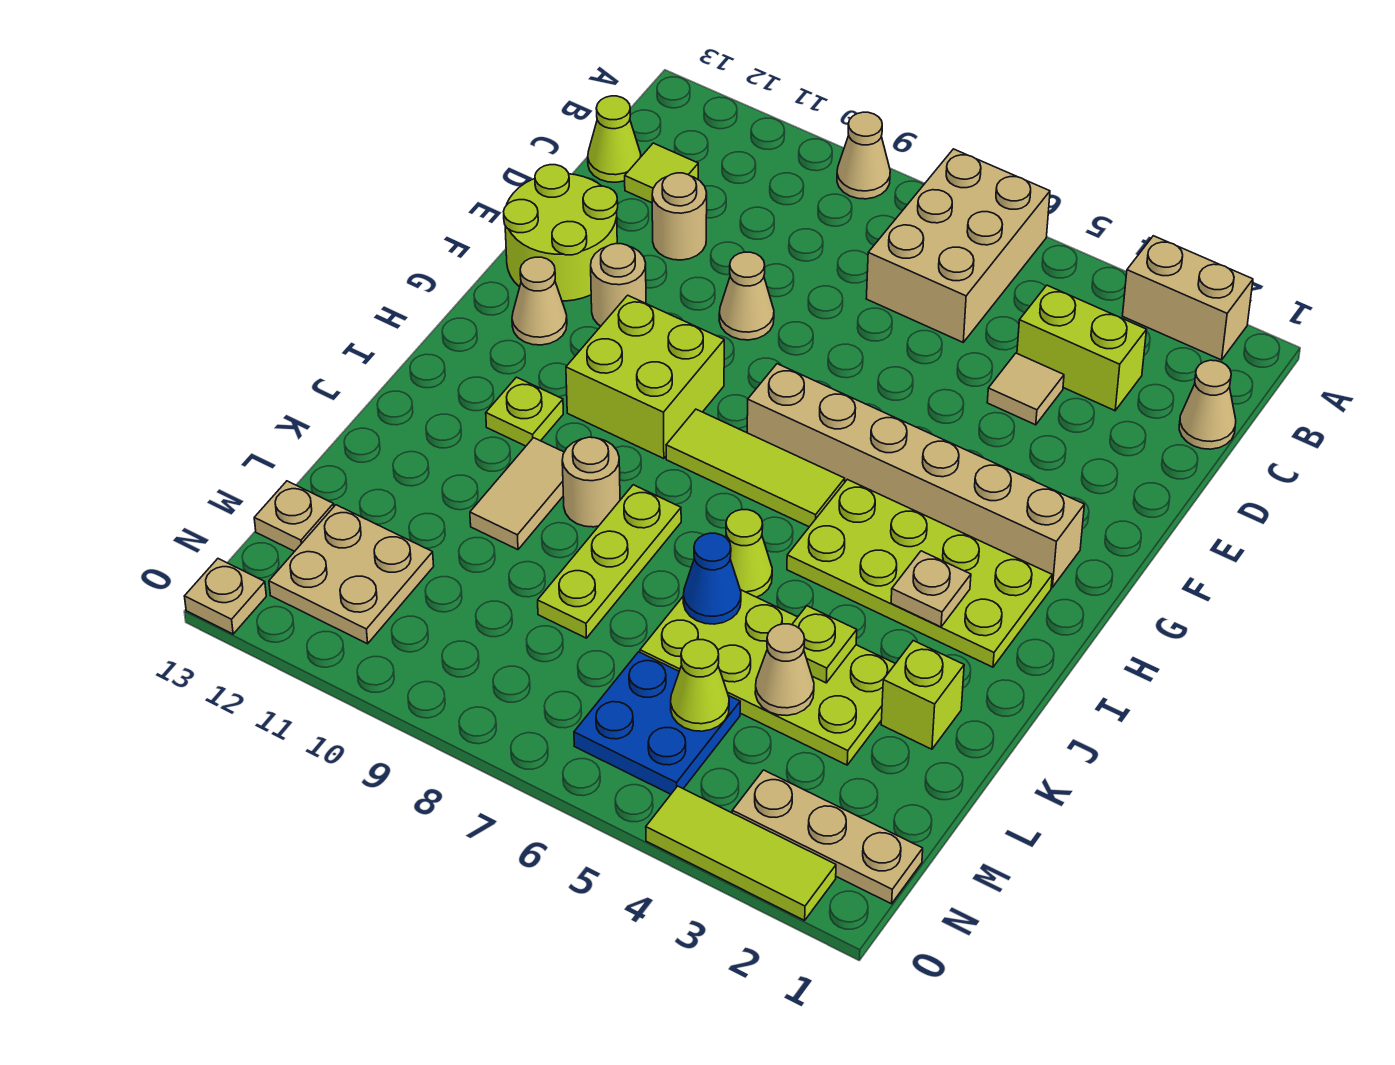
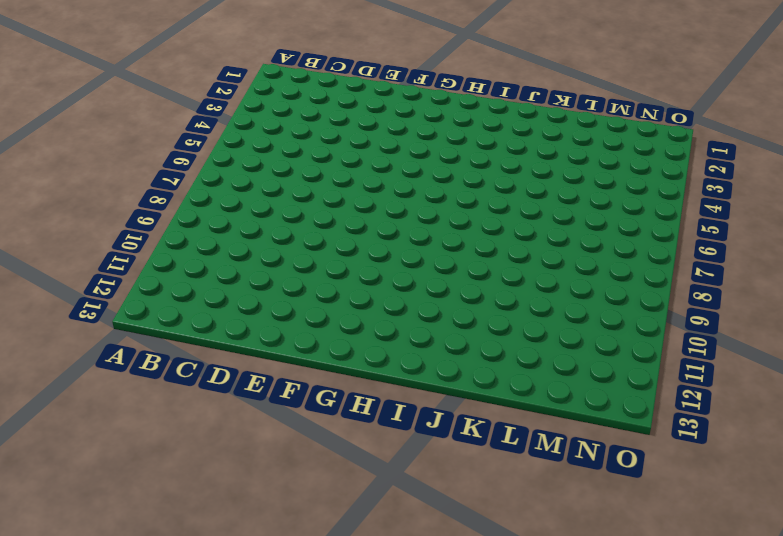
none -> tan 1x2 brick [1123,236,1253,360]
none -> tan 2x3 brick [866,149,1050,342]
none -> tan 1x1 cone [837,112,890,199]
none -> tan 1x1 cone [1179,360,1236,449]

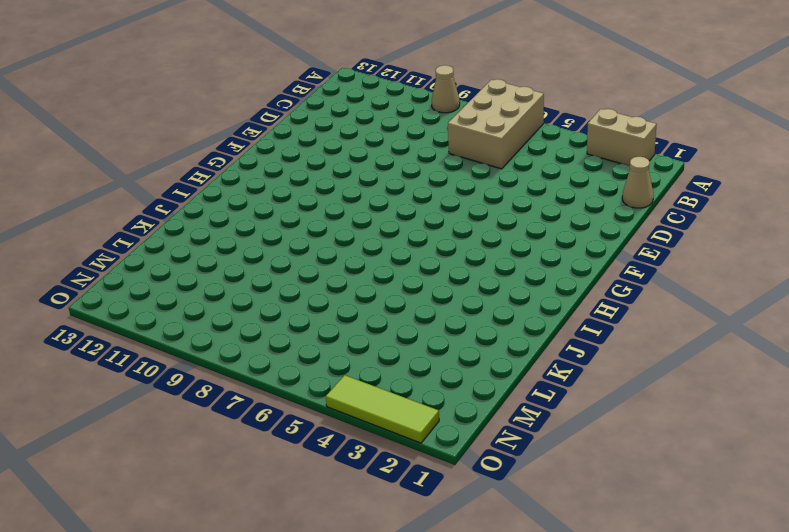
none -> lime 1x2 brick [1017,285,1146,411]
none -> lime 1x1 tile [625,143,698,203]
none -> lime 1x1 cone [588,96,641,182]
none -> tan 1x1 tile [987,353,1064,425]

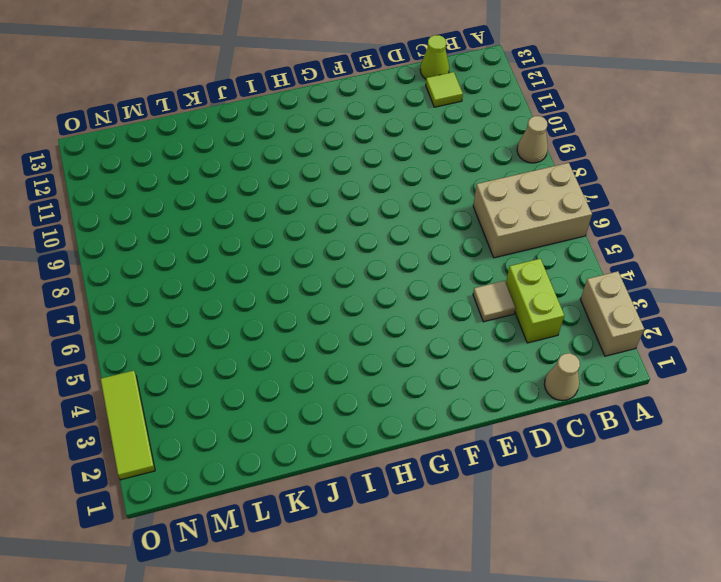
none -> tan 1x1 round brick [652,173,707,260]
none -> tan 1x1 cone [719,252,774,340]
none -> lime 2x2 round brick [504,165,618,301]
none -> tan 1x1 round brick [591,244,646,326]

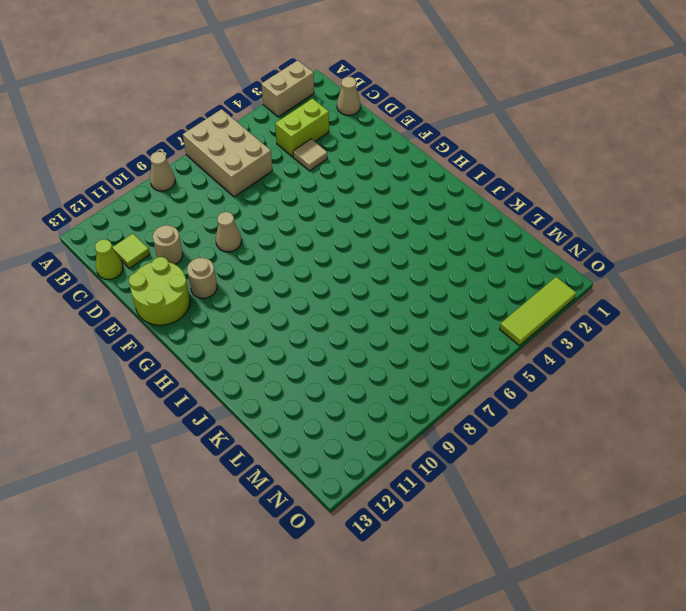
none -> tan 1x6 brick [747,364,1084,587]
none -> lime 2x2 brick [566,295,724,459]
none -> tan 1x1 cone [512,257,567,345]
none -> lime 2x4 plate [787,479,1052,667]

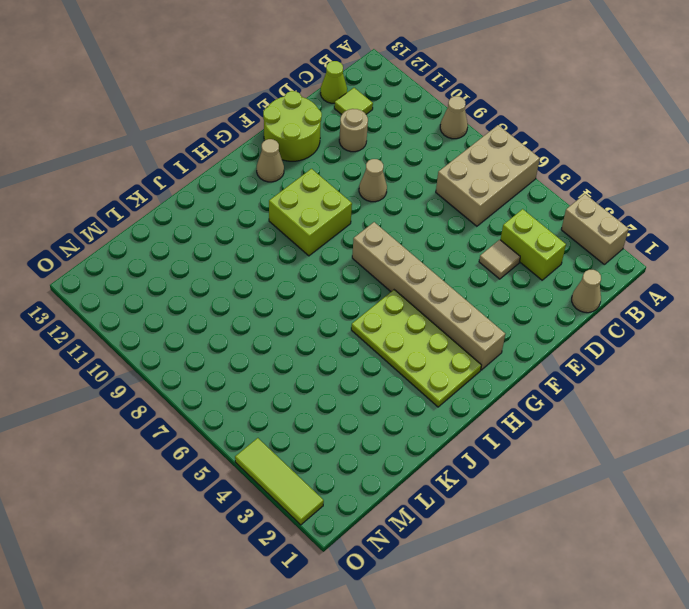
none -> tan 1x1 round brick [591,244,646,326]
none -> lime 1x3 tile [666,409,845,527]
none -> lime 1x1 plate [486,377,563,446]
none -> lime 1x1 cone [725,510,772,597]

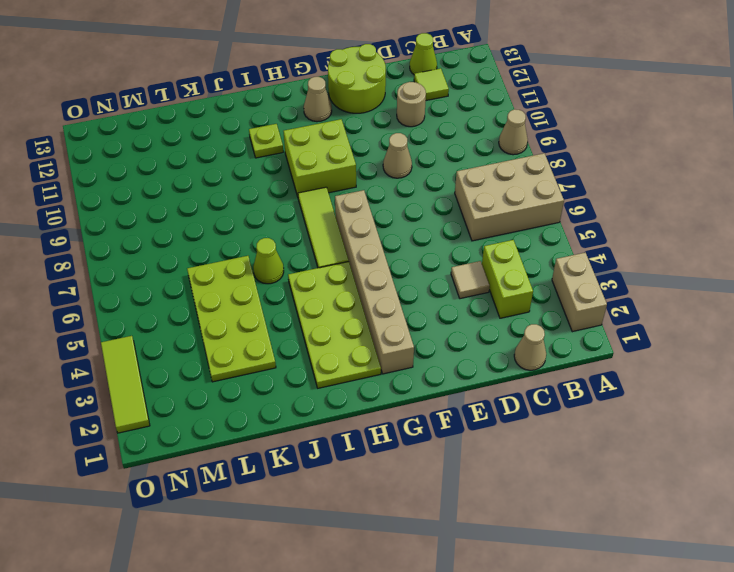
none -> tan 1x1 round brick [591,244,646,326]
none -> lime 1x3 plate [538,485,681,638]
none -> tan 1x1 round brick [562,437,620,527]
none -> tan 1x2 tile [470,438,564,550]

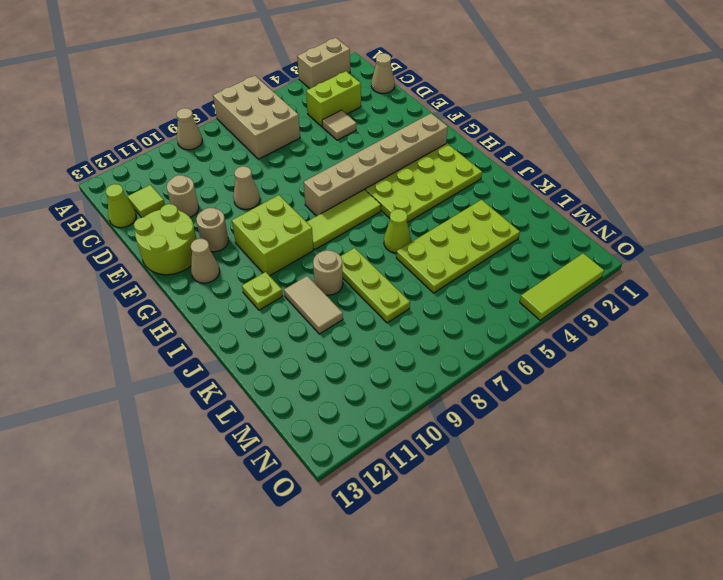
none -> lime 1x1 brick [881,641,964,749]
none -> blue 2x2 plate [574,652,740,794]
none -> tan 2x2 plate [269,505,434,644]
none -> tan 1x1 plate [254,481,334,551]

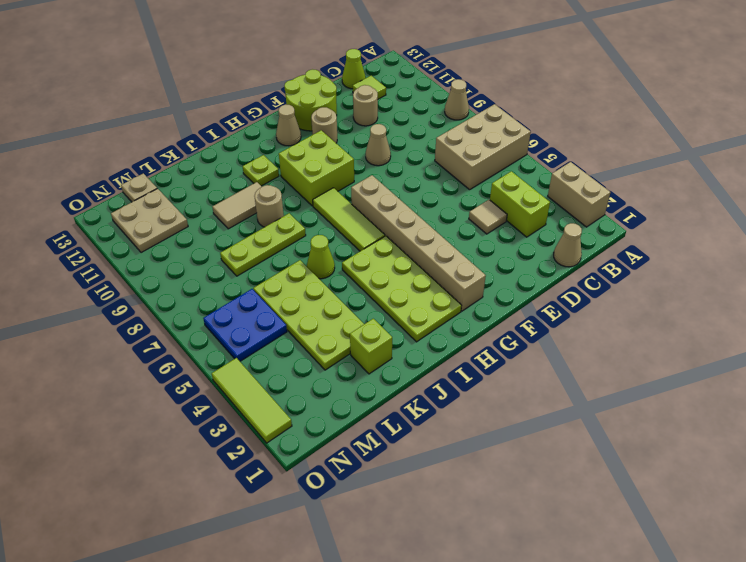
none -> tan 1x3 plate [732,770,923,904]
none -> tan 1x1 plate [184,559,266,634]
none -> tan 1x1 plate [891,551,971,627]
none -> lime 1x1 plate [792,606,857,683]

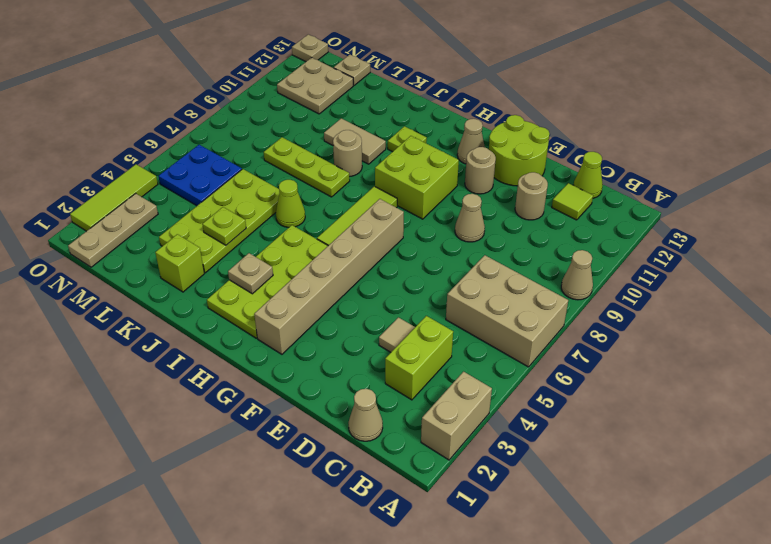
none -> blue 1x1 cone [683,533,741,624]
none -> tan 1x1 cone [755,624,814,716]
none -> lime 1x1 cone [671,640,729,731]

